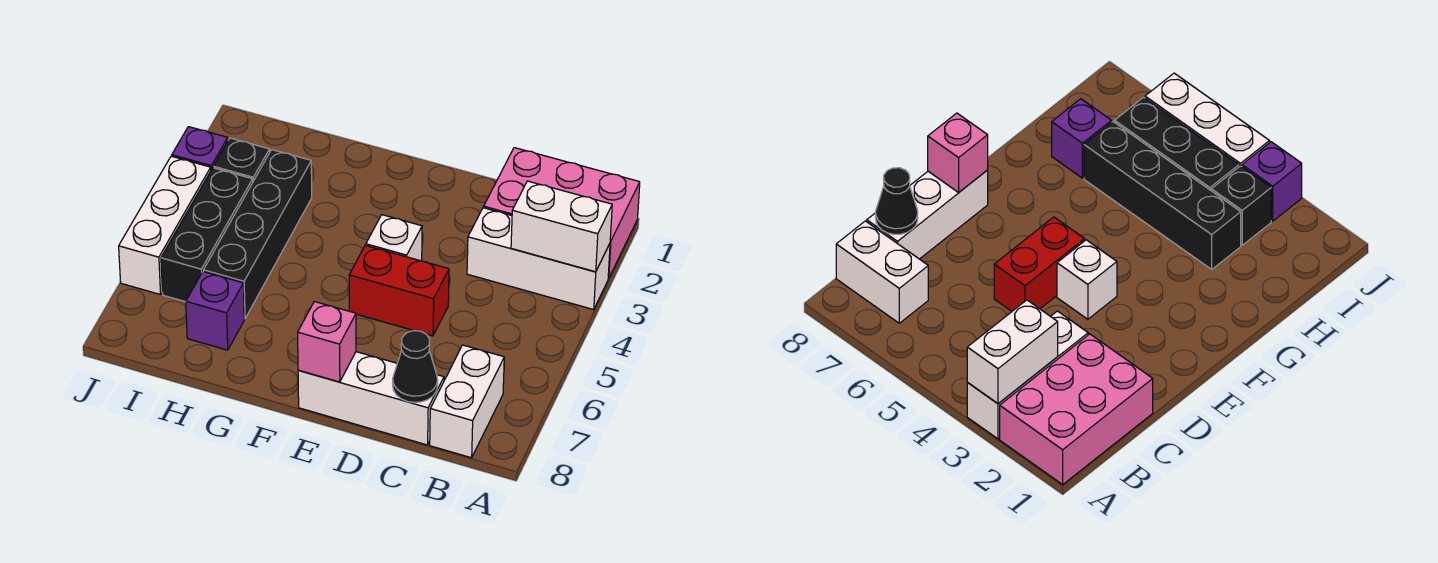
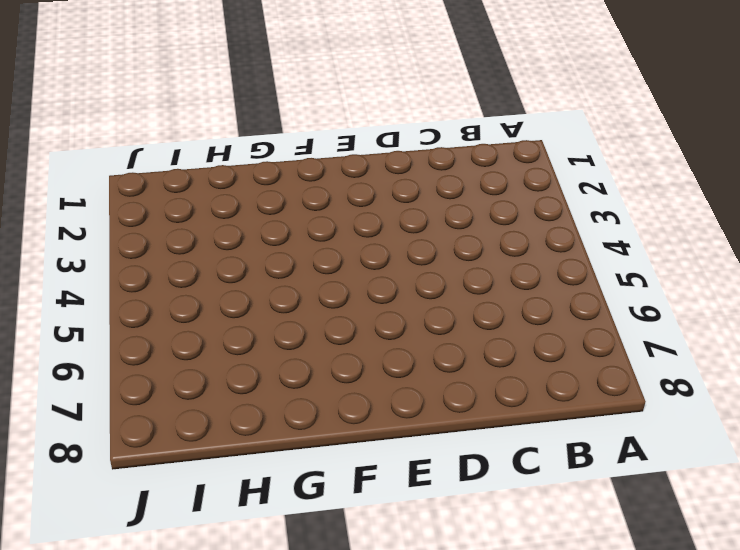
none -> pink 2x3 brick [484,148,640,279]
none -> white 1x3 brick [467,208,610,310]
none -> white 1x2 brick [430,345,504,458]

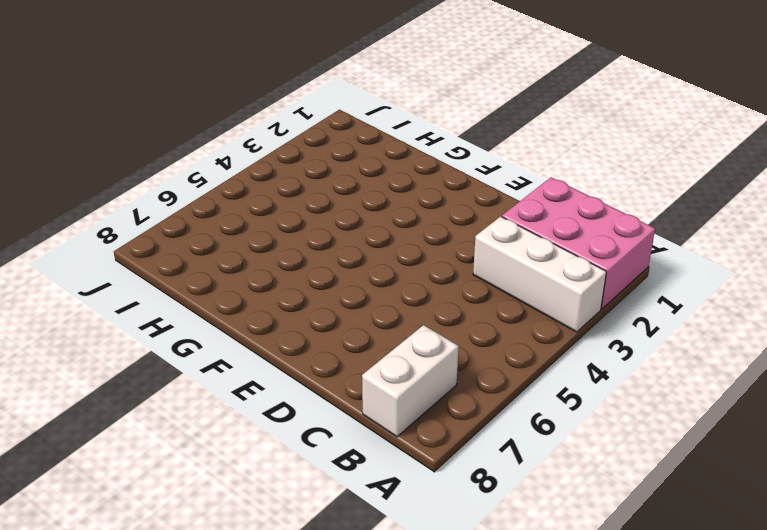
none -> white 1x3 brick [298,352,444,445]
none -> red 1x2 brick [349,245,449,336]
none -> white 1x1 brick [366,215,422,261]

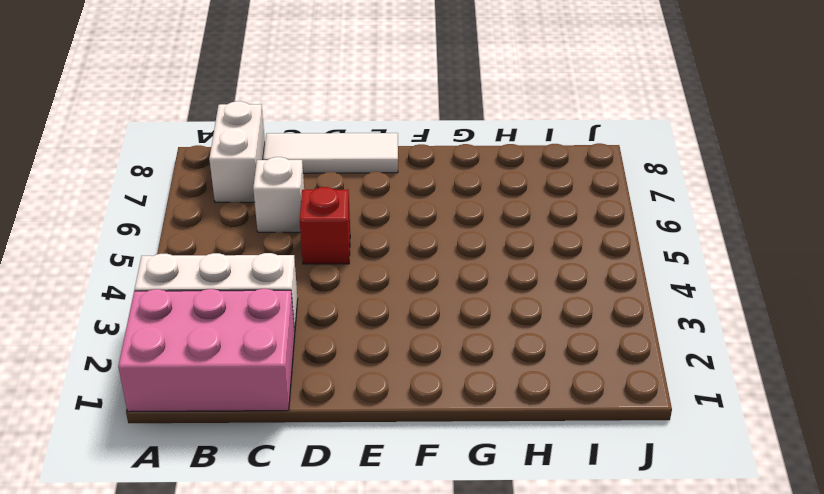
white 1x1 brick [253,157,304,232] -> white 1x1 brick moved to [366,215,422,261]
white 1x3 tile [263,133,398,173] -> white 1x3 brick [298,352,444,445]
red 1x1 brick [300,187,350,264] -> red 1x2 brick [349,245,449,336]
none -> black 1x4 brick [204,150,312,319]
none -> purple 1x1 brick [186,272,244,350]
none -> black 1x1 brick [214,138,270,181]

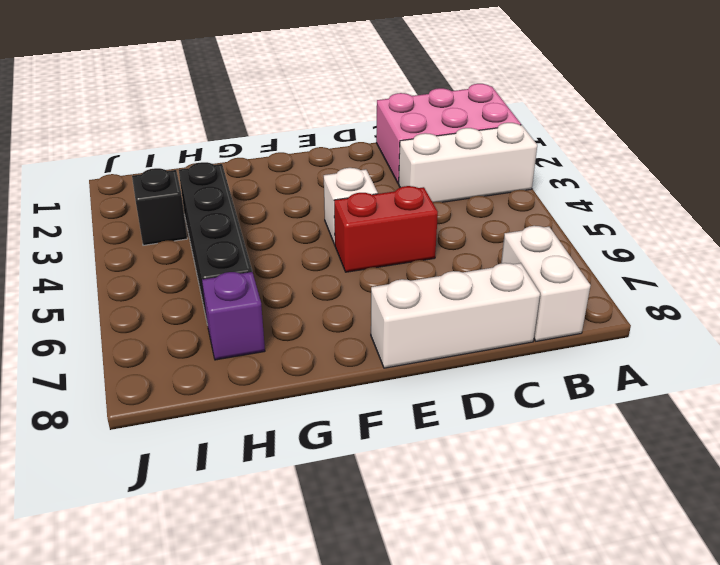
none -> black 1x3 brick [161,168,253,302]
none -> purple 1x1 brick [172,127,228,170]
none -> white 1x3 brick [119,156,211,295]

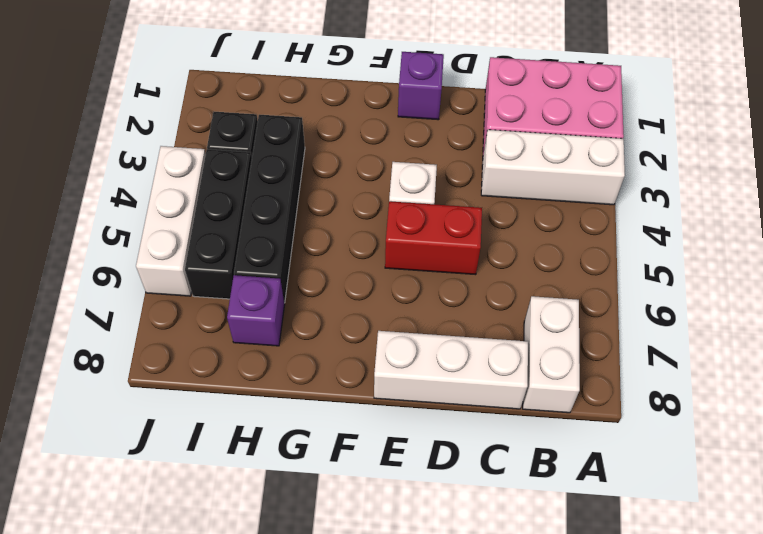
purple 1x1 brick [398,52,444,120] -> purple 1x1 brick moved to [172,127,228,170]
none -> white 1x2 brick [511,181,612,272]
none -> black 1x1 cone [393,331,438,403]
none -> pink 1x1 brick [298,301,356,382]

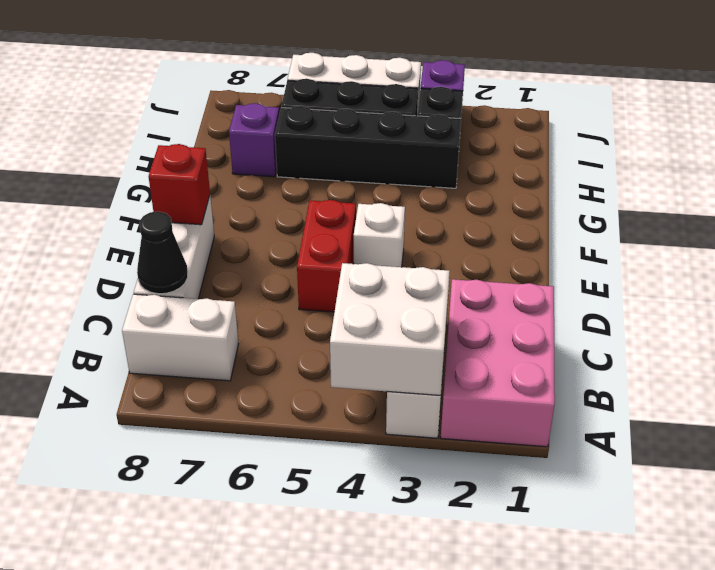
white 2x2 brick [330,263,450,395] -> white 1x2 brick [511,181,612,272]
red 1x1 brick [148,144,210,225] -> pink 1x1 brick [298,301,356,382]

